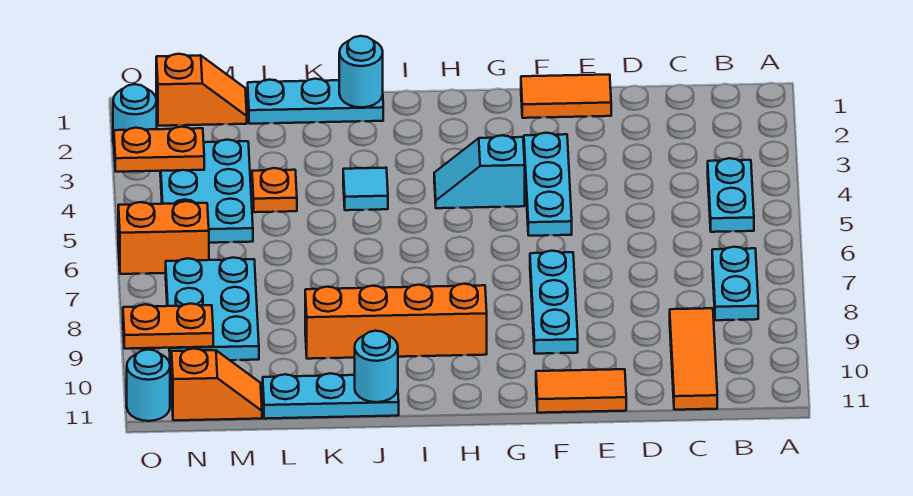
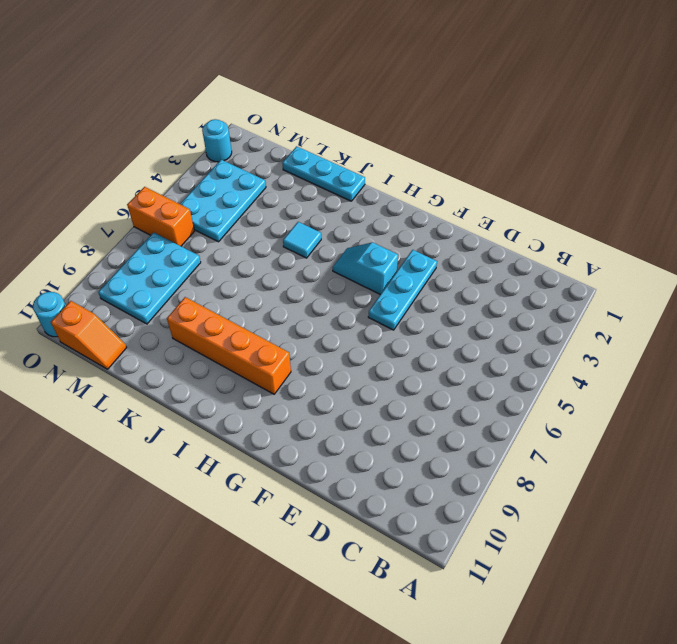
none -> cyan 1x2 plate [708,158,754,232]
none -> cyan 1x2 plate [712,247,758,320]
none -> orange 1x3 tile [670,308,717,410]

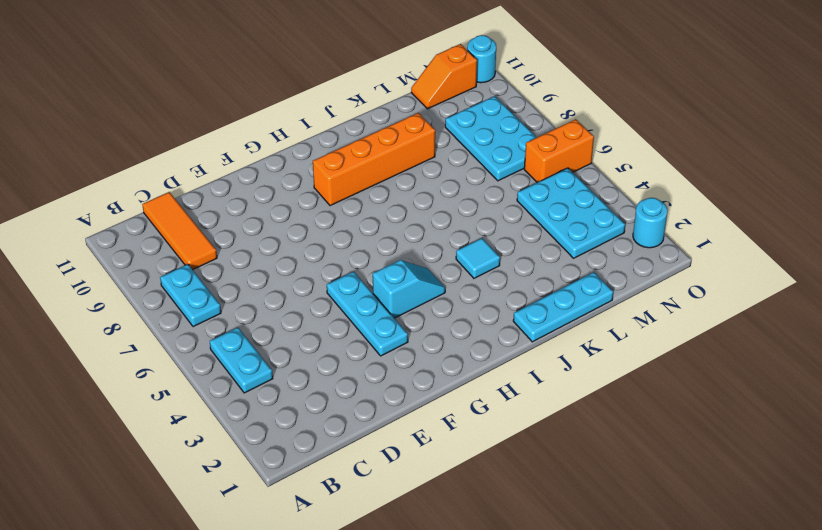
none -> orange 1x2 tile [521,75,611,118]
none -> orange 1x2 tile [536,369,626,413]
none -> cyan 1x3 plate [530,251,578,354]

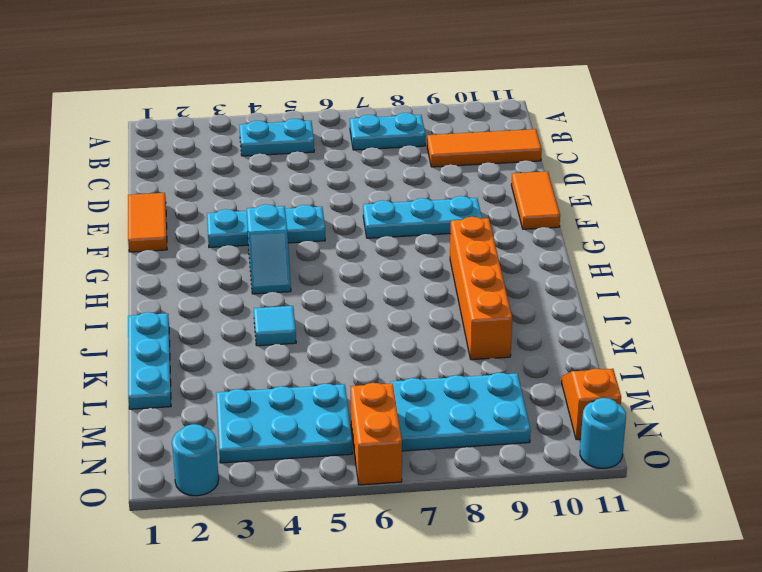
none -> cyan 1x3 plate [263,373,399,419]
none -> orange 1x1 plate [252,168,297,212]
none -> orange 1x2 slope [156,54,247,126]

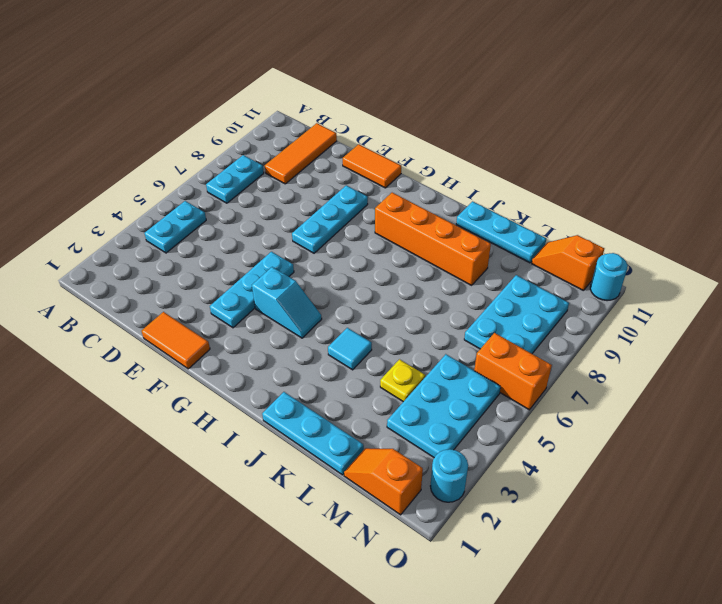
yellow 1x1 plate [380,359,425,402] -> orange 1x1 plate [252,168,297,212]
none -> cyan 1x1 round brick [339,36,383,107]
none -> cyan 1x1 round brick [355,331,398,402]
none -> orange 1x2 plate [114,127,204,172]

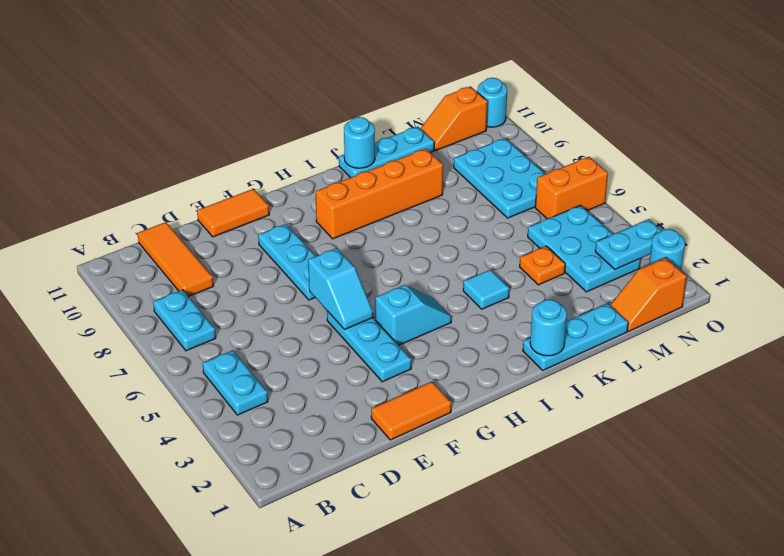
cyan 1x2 slope [308,248,373,330] -> none
cyan 1x2 plate [595,219,662,270] -> orange 1x2 plate [114,127,204,172]
none -> orange 1x2 plate [123,304,213,349]

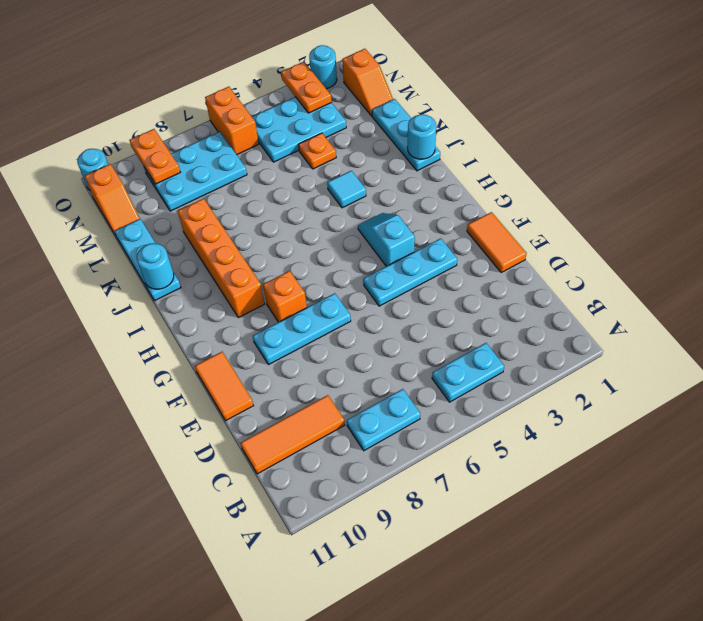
orange 1x1 brick [263,271,307,322] -> none

